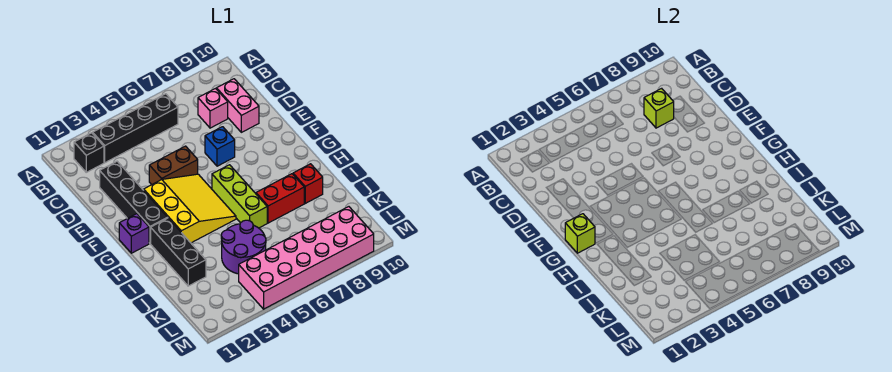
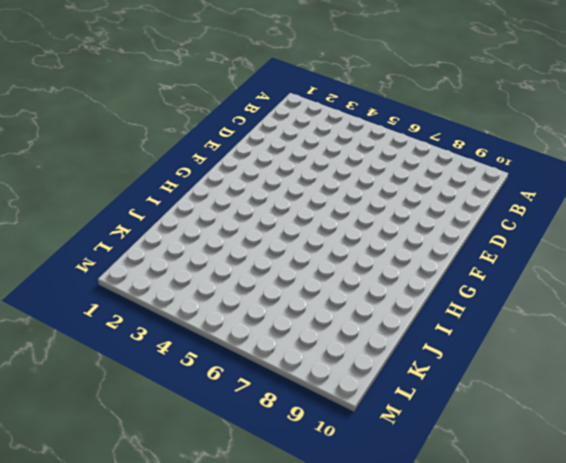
none -> black 1x1 brick [74,133,104,172]
none -> black 1x4 brick [93,94,178,163]
none -> pink 1x1 brick [198,88,228,128]

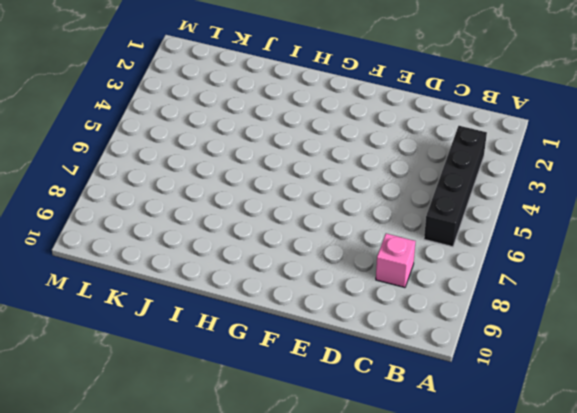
none -> black 1x1 brick [74,133,104,172]
none -> pink 1x2 brick [217,79,259,132]
none -> black 1x4 brick [100,161,168,243]

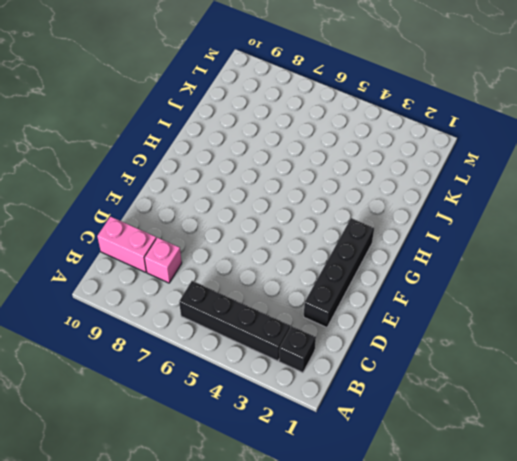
pink 1x2 brick [97,217,156,272] -> pink 1x2 brick turned to [217,79,259,132]
none -> brown 1x2 brick [149,146,198,185]
none -> blue 1x1 brick [205,127,235,166]
none -> yellow 3x3 slope [144,174,236,243]

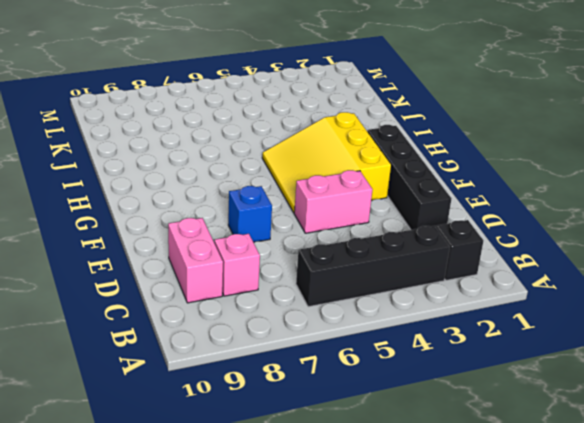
pink 1x2 brick [294,170,373,233] -> brown 1x2 brick [149,146,198,185]
none -> purple 1x1 brick [119,214,149,253]
none -> lime 1x3 brick [212,165,267,228]
none -> black 1x3 brick [151,218,206,286]

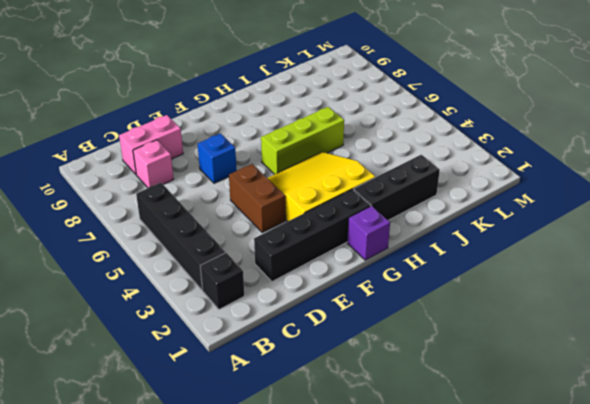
none -> red 1x2 brick [256,174,304,223]
none -> red 1x1 brick [293,164,323,203]
none -> purple 2x2 round brick [221,220,266,274]

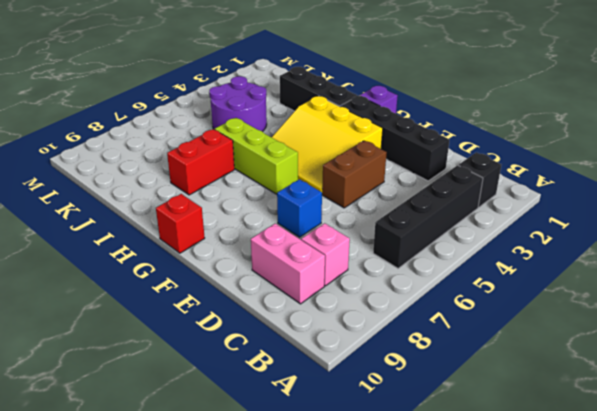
red 1x1 brick [156,194,205,253] -> red 1x1 brick moved to [293,164,323,203]
none -> pink 2x6 brick [239,207,374,309]
none -> lime 1x1 brick [644,88,674,128]
none -> lime 1x1 brick [565,214,595,253]

